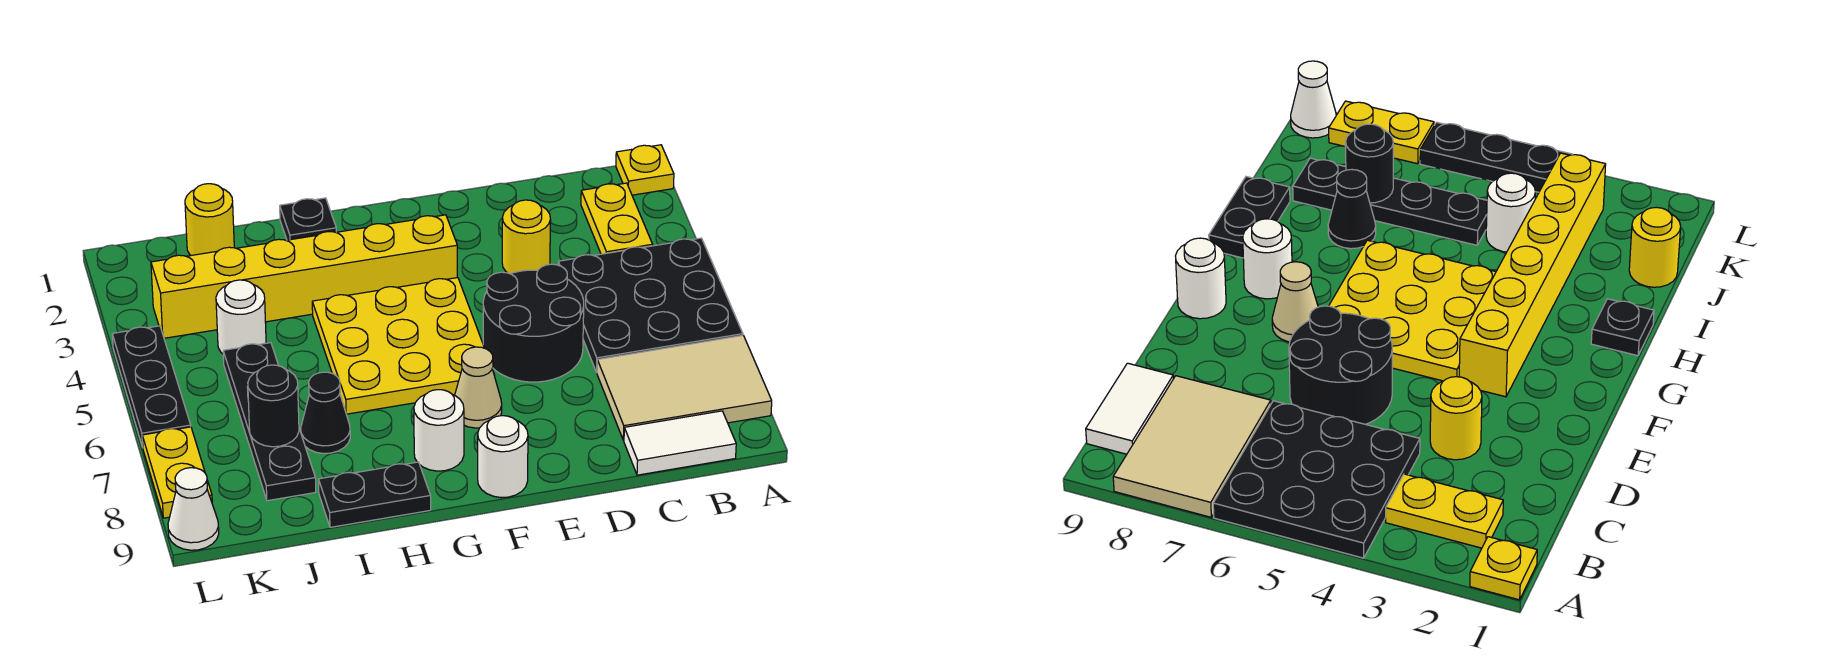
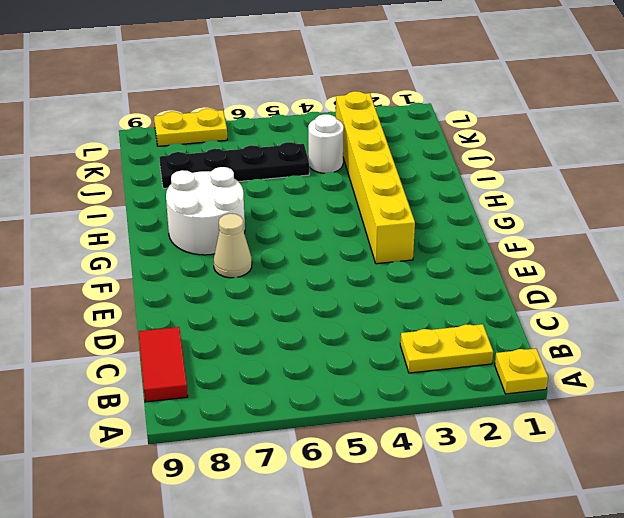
red 1x2 tile [138,327,188,402] -> white 1x2 tile [624,411,736,475]
white 2x2 round brick [166,167,245,255] -> white 1x1 round brick [414,390,464,471]
none -> black 3x3 plate [558,238,743,372]
none -> tan 2x3 tile [597,335,772,440]
none -> yellow 1x1 round brick [502,200,551,274]

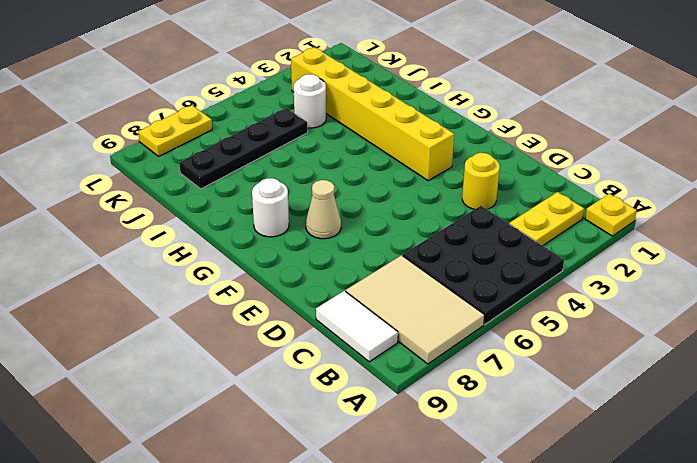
none -> black 2x2 round brick [483,264,584,382]
none -> yellow 3x3 plate [312,278,495,414]
none -> white 1x1 round brick [478,416,528,498]

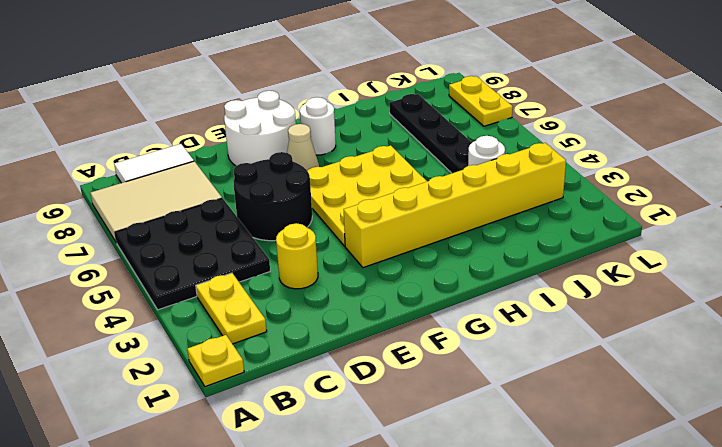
white 2x2 round brick [224,91,296,166] -> white 1x1 round brick [478,416,528,498]
none -> black 1x1 plate [280,198,336,240]
none -> black 1x2 plate [319,462,431,527]
none -> black 1x1 cone [301,372,350,453]

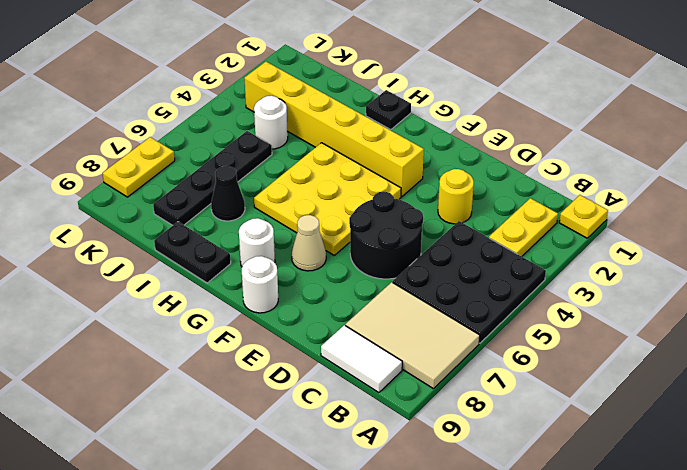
none -> yellow 1x1 round brick [185,184,234,255]
none -> black 1x3 plate [112,326,191,447]
none -> white 1x1 cone [168,468,219,550]

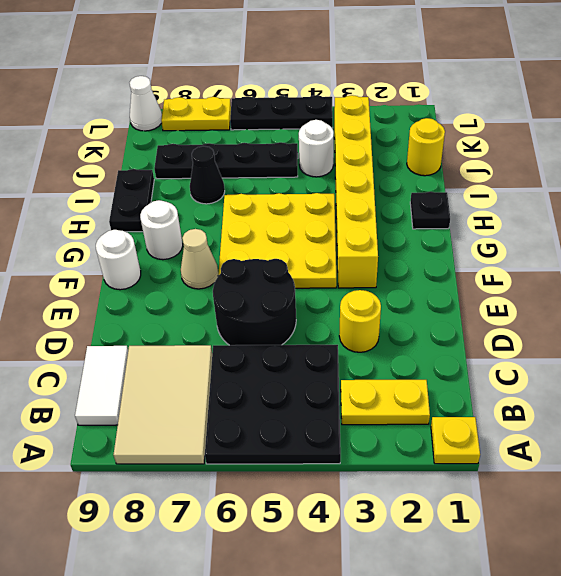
none -> black 1x1 round brick [248,365,299,447]

